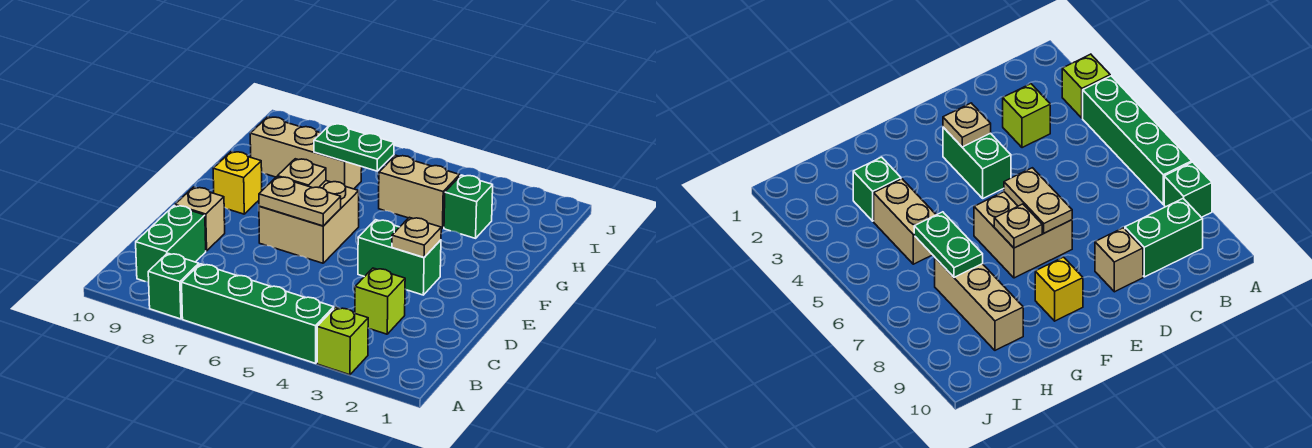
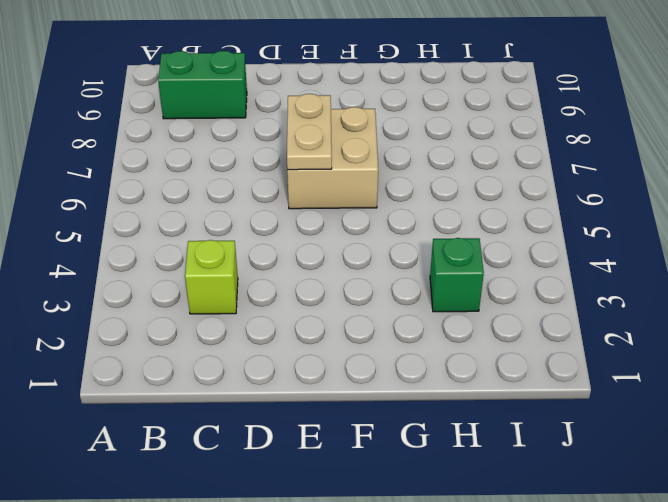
none -> lime 1x1 brick [317,307,368,375]
none -> green 1x4 brick [182,264,334,363]
none -> green 1x1 brick [148,253,199,319]

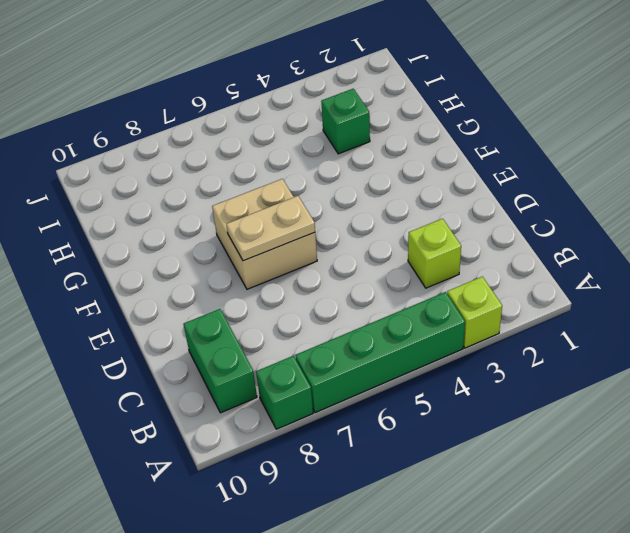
none -> tan 1x1 brick [175,187,225,251]
none -> green 1x2 brick [358,220,441,295]
none -> yellow 1x1 brick [213,152,262,214]

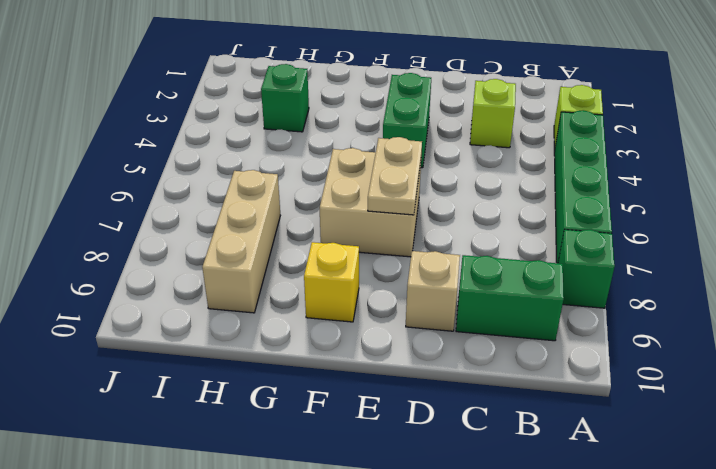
none -> tan 1x2 brick [379,155,460,228]
none -> tan 1x1 plate [392,217,441,257]
none -> tan 1x1 plate [278,159,326,188]

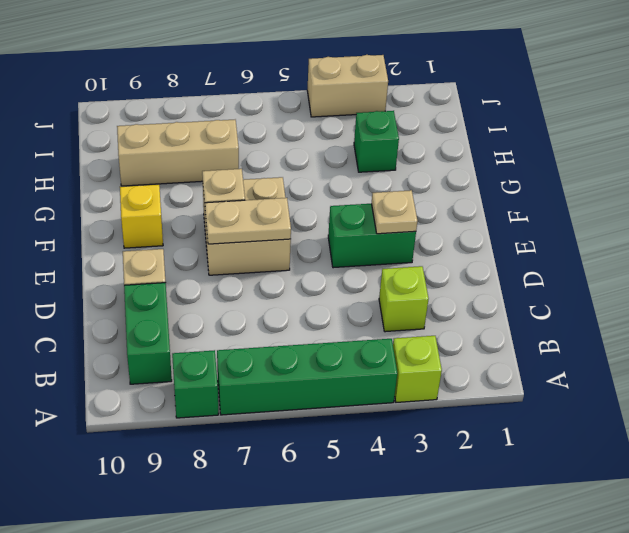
tan 1x2 brick [307,55,388,117] -> tan 1x2 brick moved to [379,155,460,228]
none -> green 1x2 plate [314,124,394,171]

